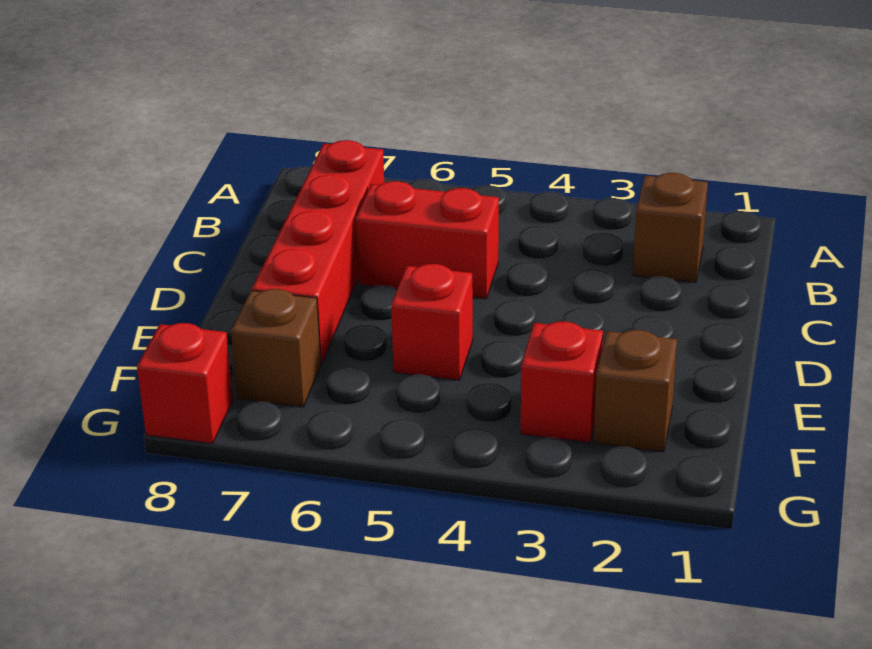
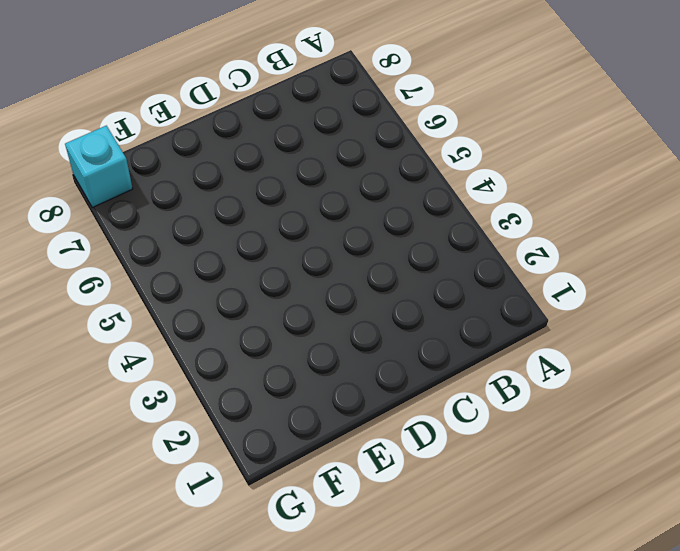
cyan 1x1 brick [65,126,133,208] -> red 1x1 brick [137,323,233,444]
none -> brown 1x1 brick [633,173,708,283]
none -> red 1x4 brick [252,140,384,364]

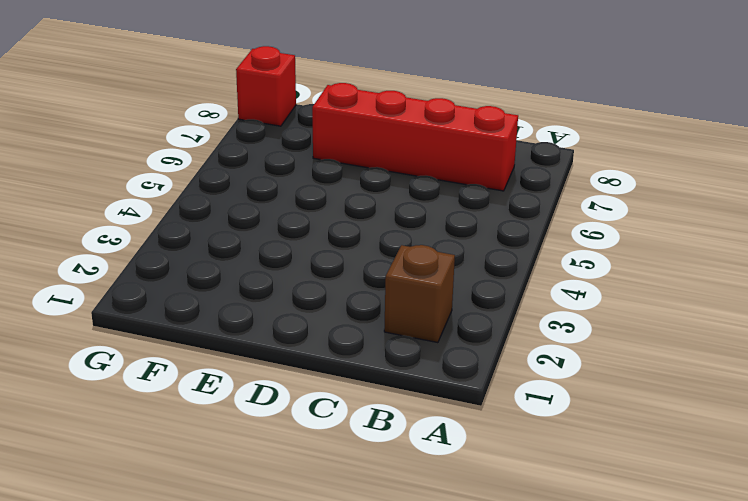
none -> red 1x2 brick [356,181,499,299]
none -> red 1x1 brick [391,264,473,380]

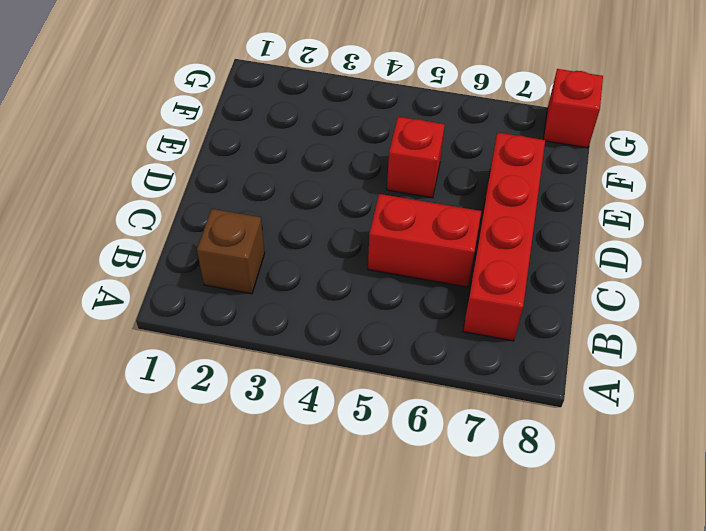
none -> brown 1x1 brick [594,330,677,452]
none -> red 1x1 brick [520,322,603,443]

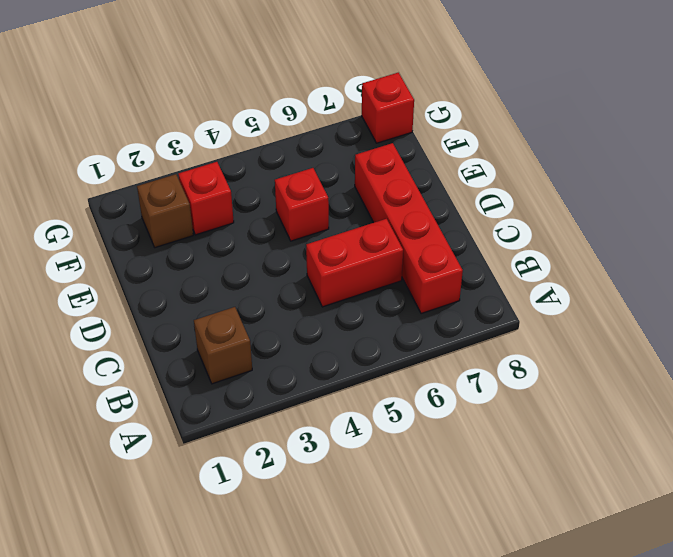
none -> brown 1x1 brick [231,289,321,407]

